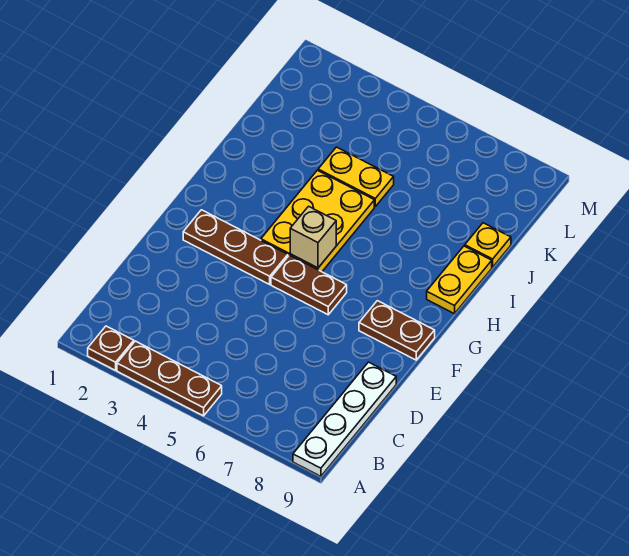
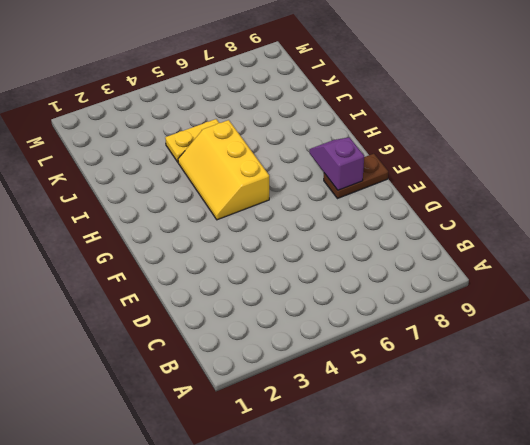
purple 1x2 slope [310,137,364,190] -> none
yellow 2x3 slope [178,120,269,220] -> yellow 2x3 plate [261,170,374,272]
none -> brown 1x1 plate [88,326,134,370]
none -> brown 1x3 plate [117,341,222,416]

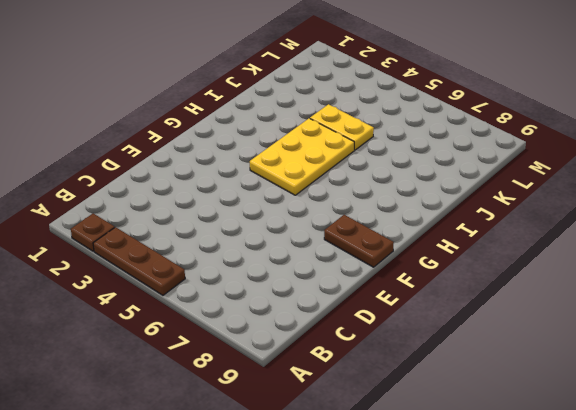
none -> white 1x4 plate [293,362,396,476]
none -> brown 1x3 plate [183,210,288,284]

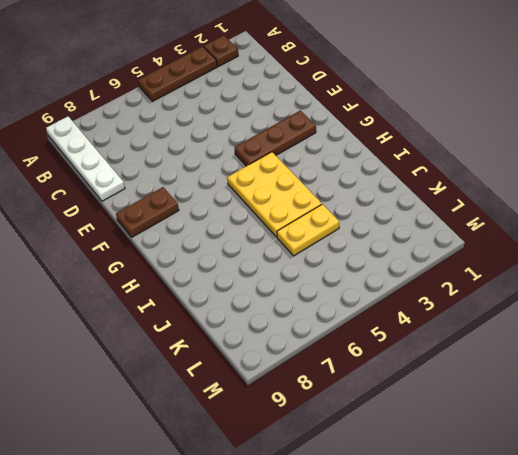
none -> brown 1x2 plate [271,255,347,315]
none -> yellow 1x2 plate [427,246,492,314]

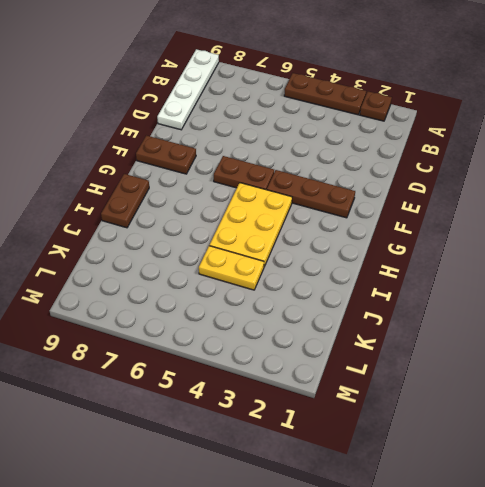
brown 1x2 plate [101,174,149,228] -> yellow 1x2 plate [427,246,492,314]
none -> yellow 1x1 plate [465,223,511,267]
none -> tan 1x1 brick [290,206,336,268]

